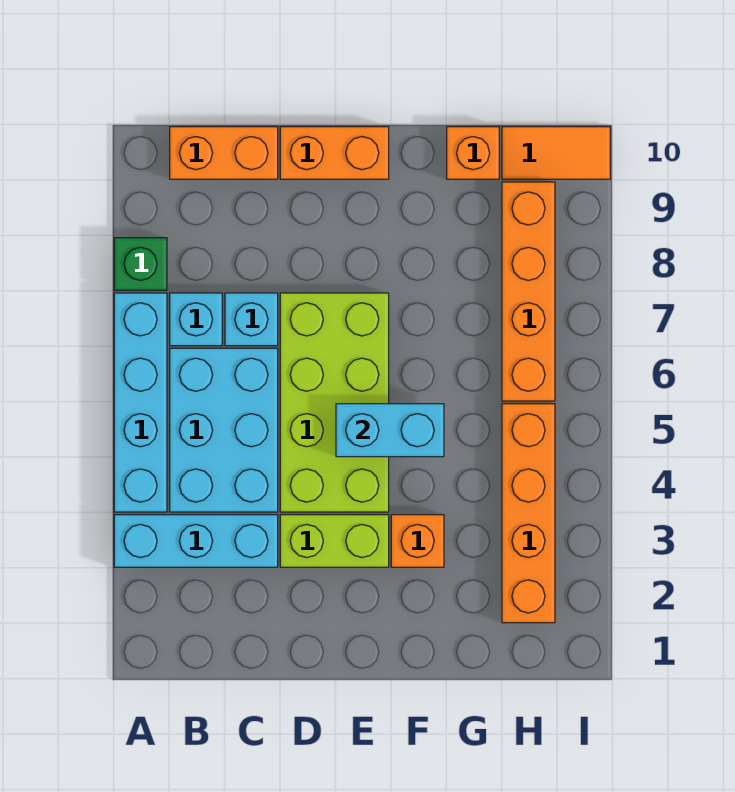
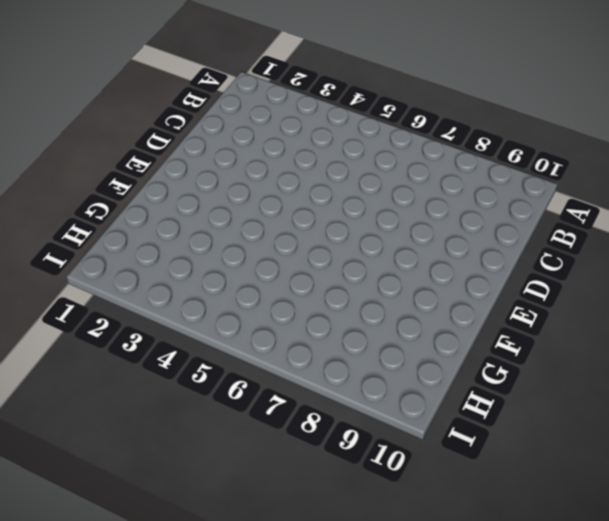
none -> cyan 1x3 brick [114,515,278,567]
none -> cyan 1x4 brick [114,293,167,512]
none -> green 1x1 brick [114,238,167,290]

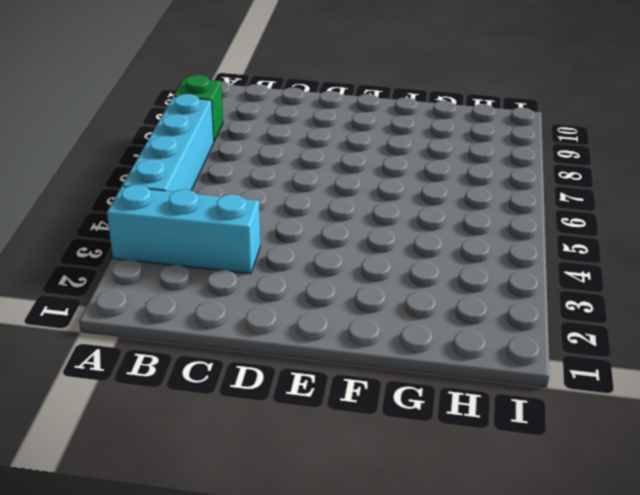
none -> cyan 2x3 brick [170,348,278,512]
none -> cyan 1x1 brick [170,293,222,346]
none -> orange 1x2 brick [170,127,278,179]

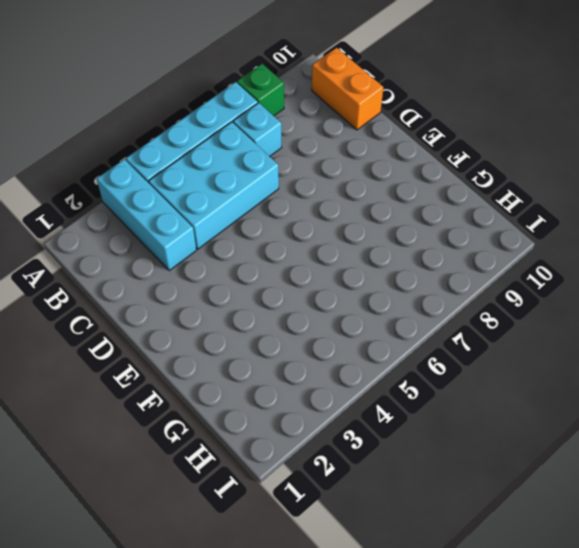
none -> cyan 1x1 brick [225,293,278,346]
none -> lime 1x2 brick [280,515,389,567]
none -> lime 2x4 brick [280,293,389,512]

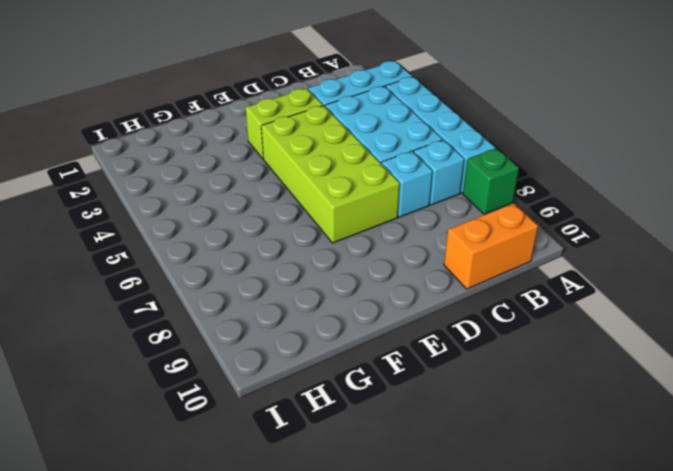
none -> orange 1x2 brick [280,127,389,179]
none -> orange 1x1 brick [391,515,444,567]
none -> orange 1x1 brick [447,127,499,179]

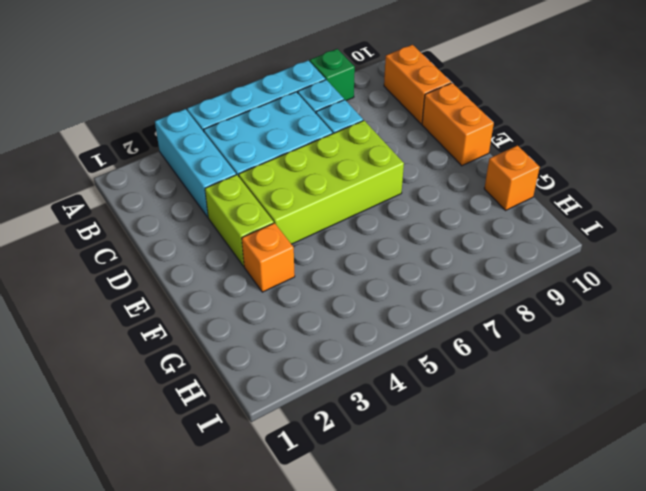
none -> orange 1x4 brick [502,404,555,623]
none -> orange 1x4 brick [502,182,555,401]
none -> orange 1x2 tile [502,127,610,179]

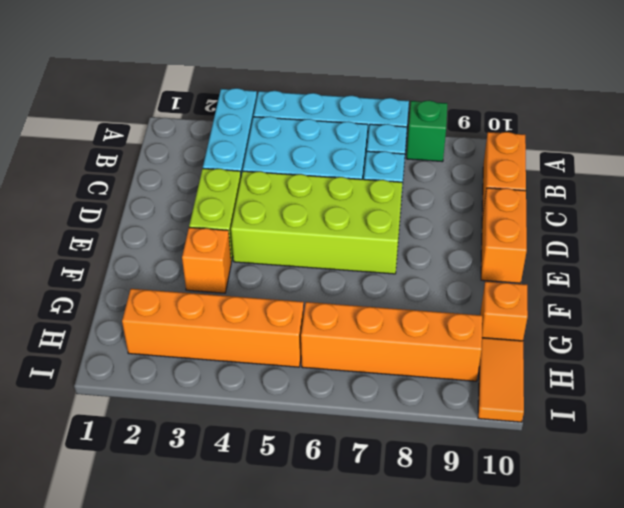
none -> cyan 1x2 brick [336,404,444,457]

